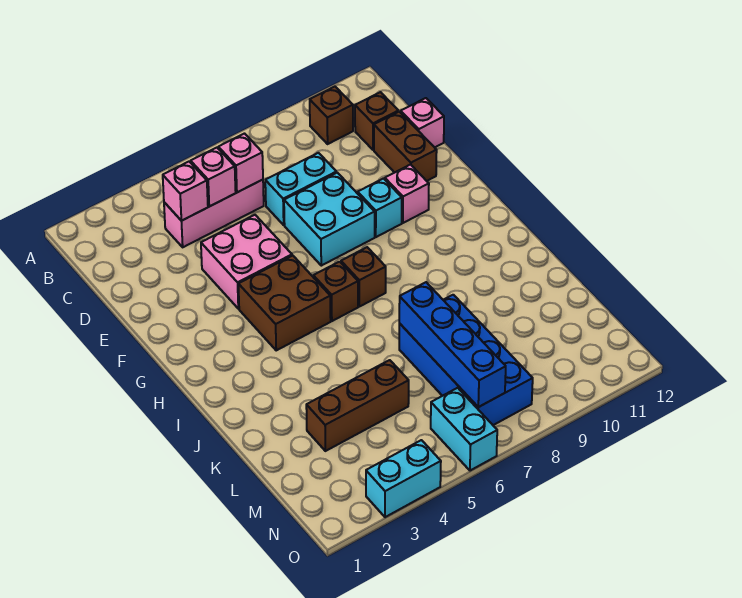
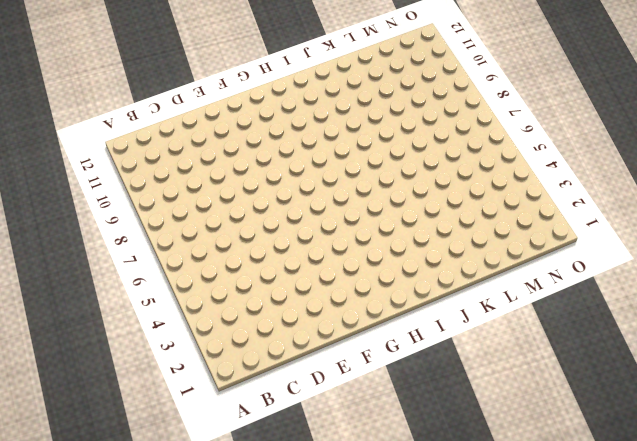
none -> brown 1x1 brick [310,87,353,144]
none -> pink 1x3 brick [164,180,264,247]
none -> brown 1x1 brick [355,92,398,150]

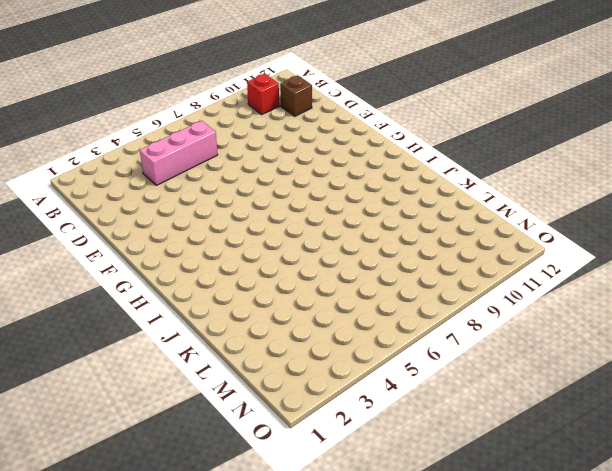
red 1x1 brick [247,74,279,114] -> brown 1x1 brick [310,87,353,144]
none -> cyan 1x2 brick [265,153,336,225]
none -> brown 1x2 brick [374,112,437,181]
none -> pink 1x1 brick [401,98,444,147]

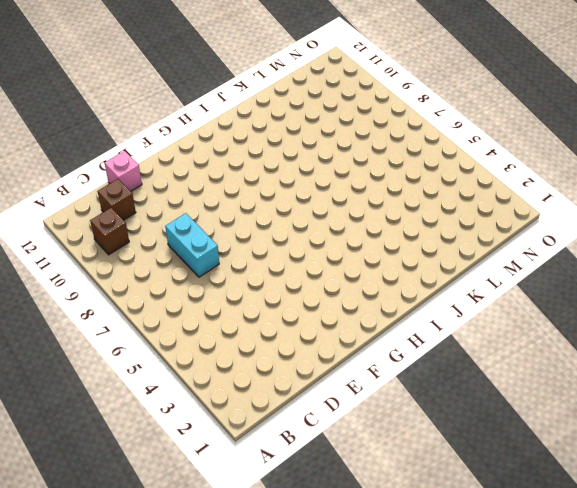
none -> pink 1x3 brick [164,180,264,247]
none -> brown 1x2 brick [374,112,437,181]
none -> pink 2x2 brick [201,215,292,309]

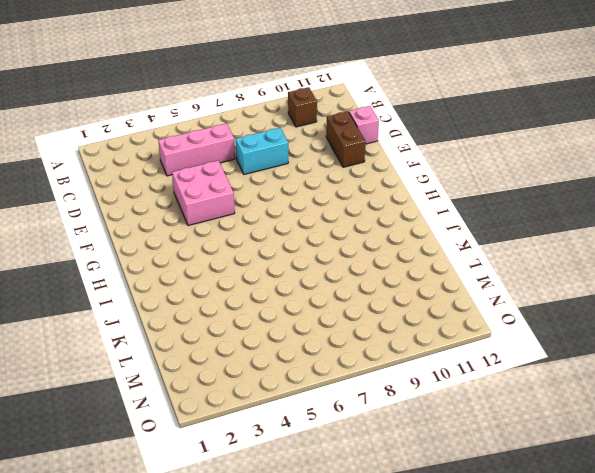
none -> brown 1x1 brick [355,92,398,150]
none -> cyan 2x2 brick [284,173,375,266]
none -> cyan 1x1 brick [358,179,402,237]

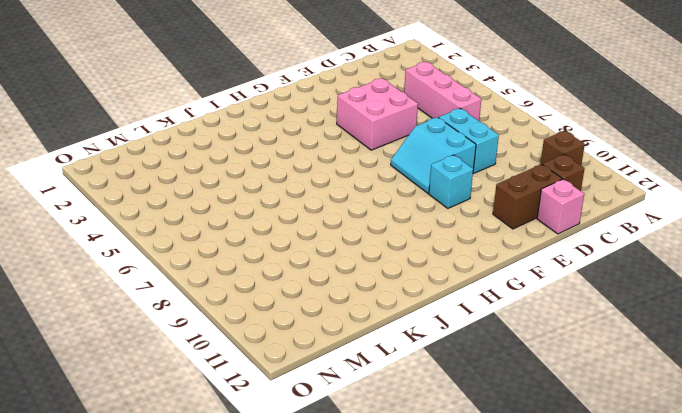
cyan 2x2 slope [391,117,476,193] -> cyan 2x2 brick [284,173,375,266]
none -> pink 1x1 brick [385,165,429,223]
none -> brown 2x2 brick [238,255,331,350]
none -> brown 1x1 brick [313,262,358,321]

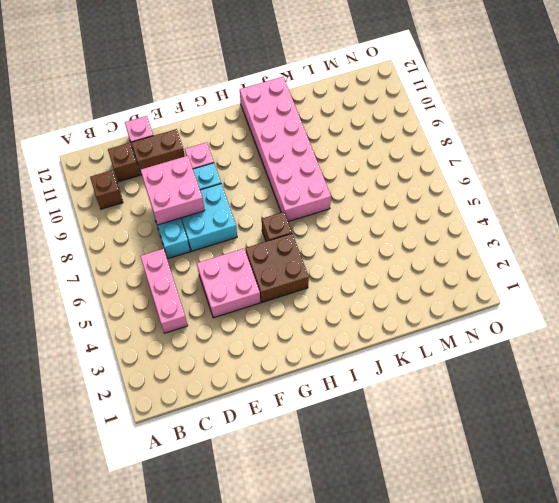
pink 2x2 brick [141,156,205,225] -> none
pink 2x6 brick [240,77,331,222] -> none
none -> brown 1x1 brick [341,247,386,307]
none -> blue 2x4 brick [399,295,533,425]
none -> brown 1x3 brick [306,360,409,451]

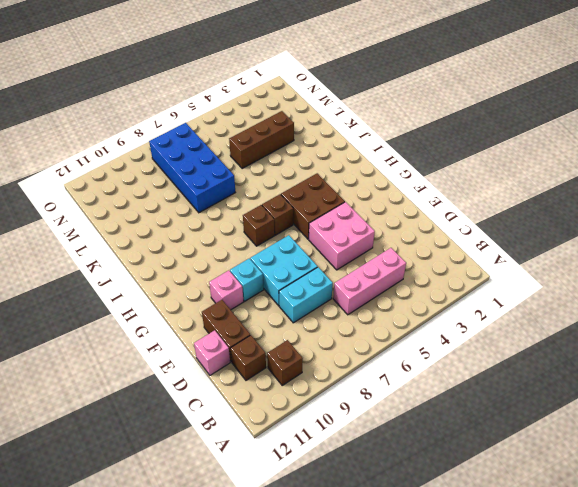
none -> cyan 1x2 brick [431,388,497,471]
none -> cyan 1x2 brick [366,440,441,517]
none -> pink 1x1 brick [163,162,208,221]

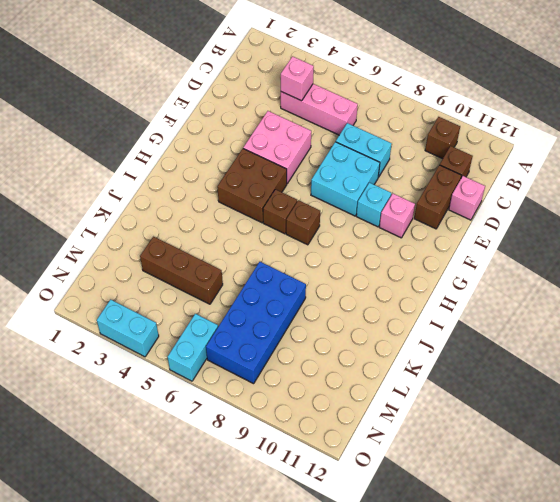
none -> pink 1x1 brick [191,148,236,207]
none -> pink 1x1 brick [218,134,263,192]
none -> blue 1x4 brick [399,282,506,407]

